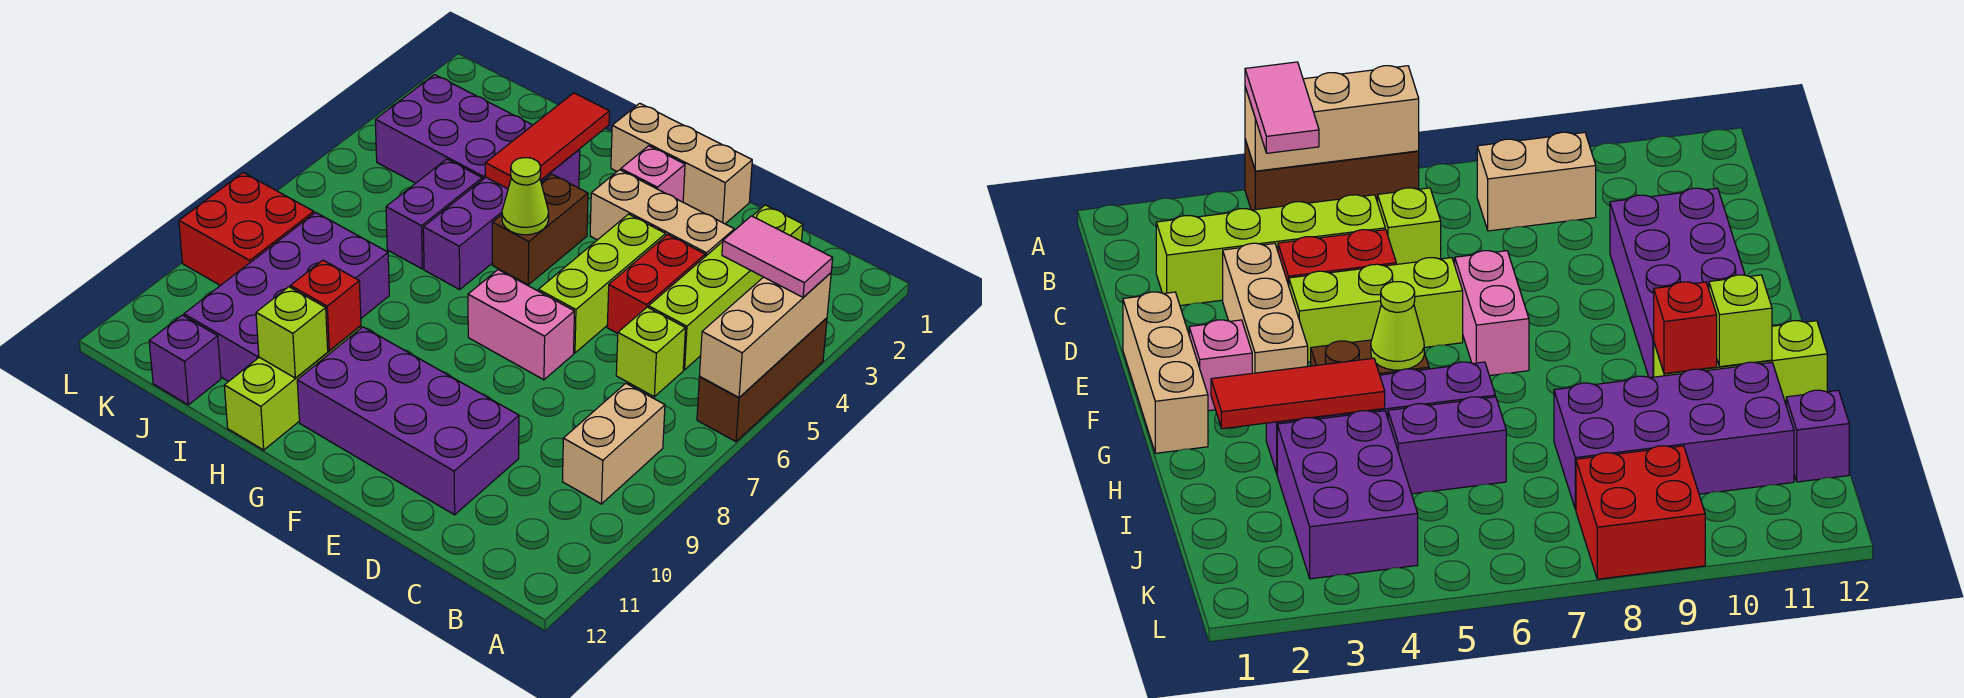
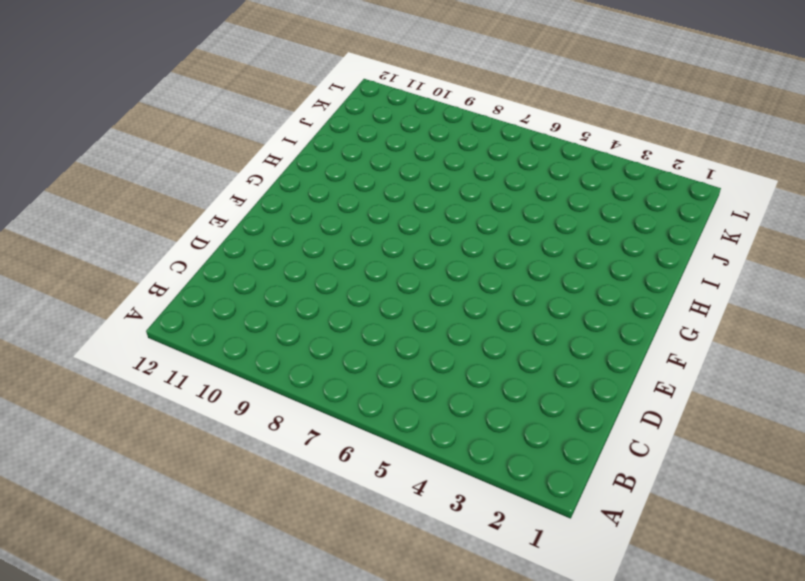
none -> brown 1x3 brick [697,318,827,442]
none -> tan 1x2 brick [562,383,665,504]
none -> lime 1x4 brick [649,205,803,370]

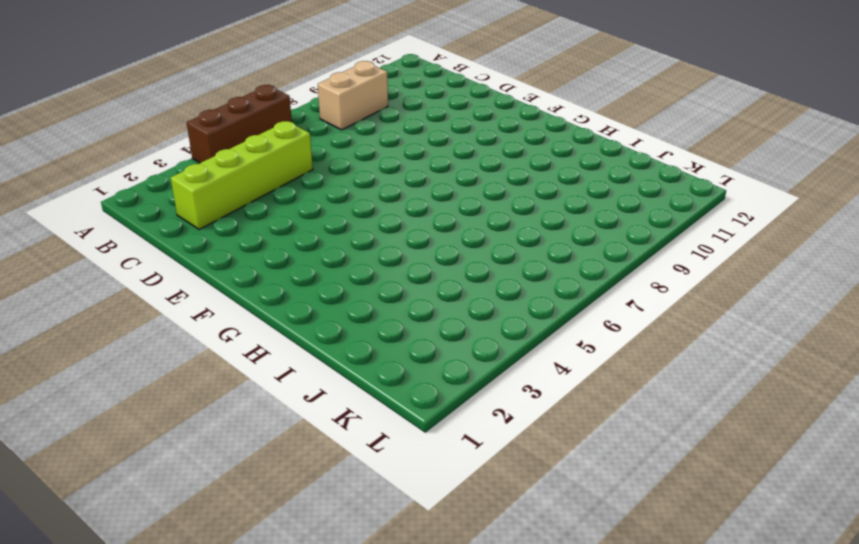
none -> lime 1x1 brick [616,307,686,397]
none -> tan 1x3 brick [590,170,734,257]
none -> red 1x2 brick [607,235,705,333]

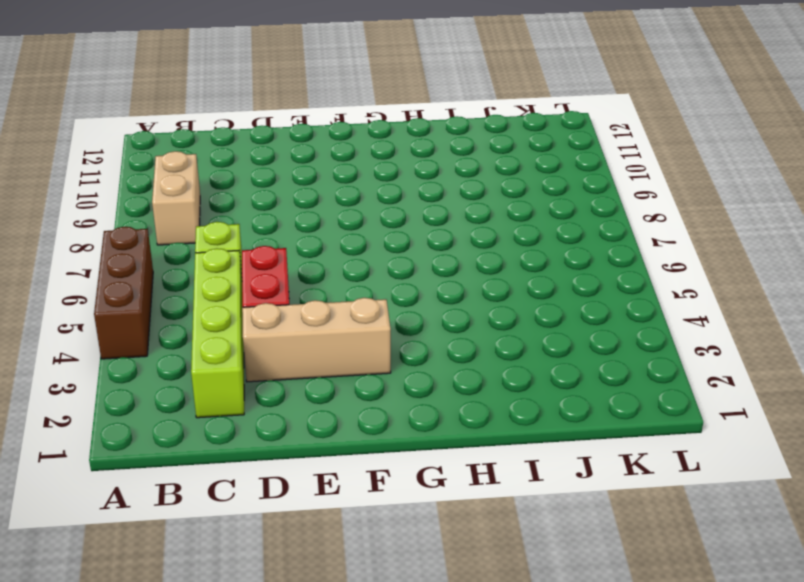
none -> purple 2x4 brick [297,327,519,515]
none -> tan 1x3 brick [611,103,752,224]
none -> lime 1x3 brick [538,214,666,353]

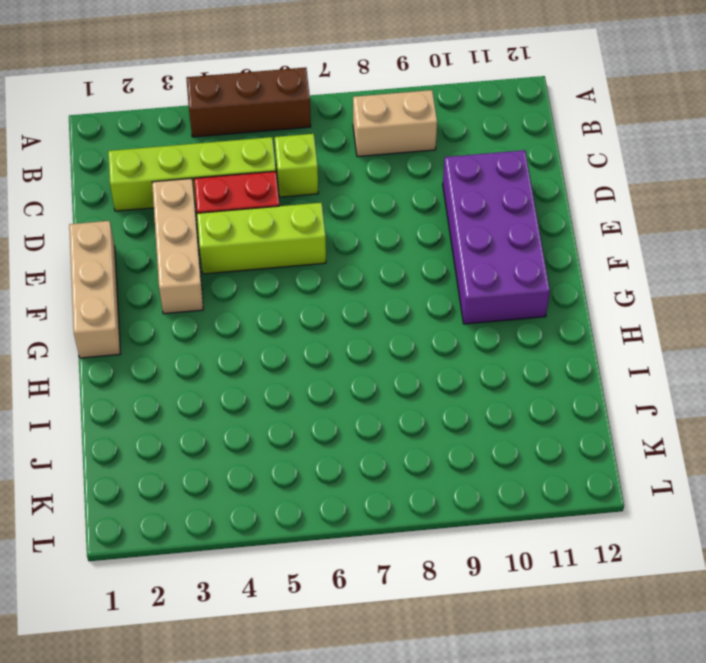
none -> pink 1x2 brick [468,270,574,380]
none -> pink 1x1 brick [621,146,685,202]
none -> brown 1x2 brick [492,174,588,285]

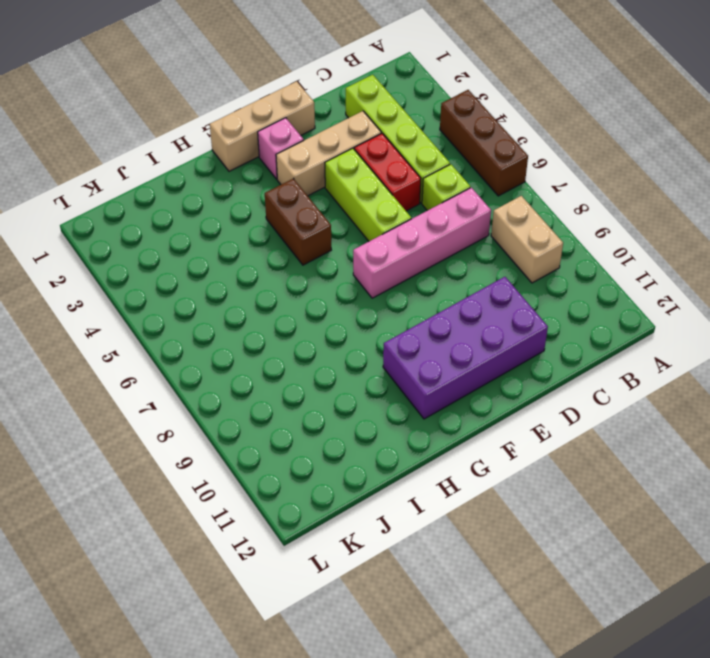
pink 1x4 brick [353,188,491,298] -> pink 1x2 brick [468,270,574,380]
none -> purple 1x4 brick [423,149,580,289]
none -> lime 1x3 brick [224,326,361,450]
none -> purple 2x3 brick [375,75,532,183]

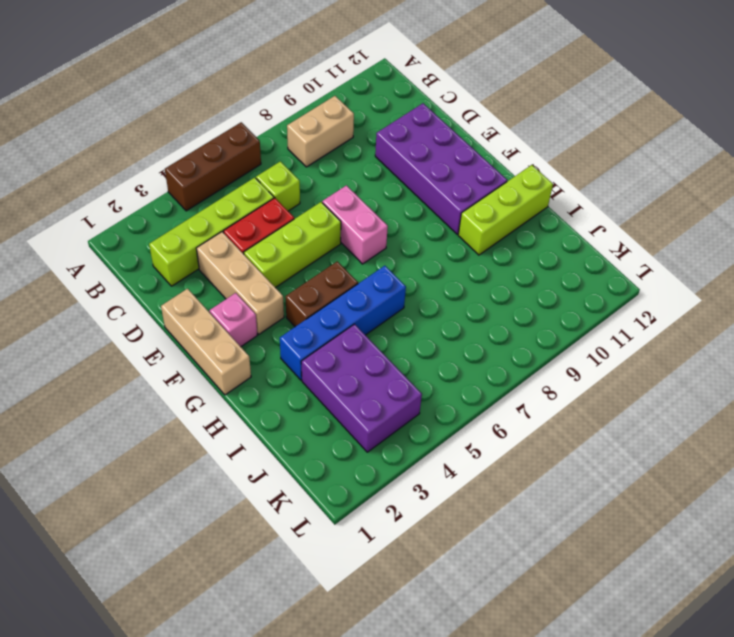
blue 1x4 brick [280,266,406,380] -> purple 1x4 brick [423,149,580,289]
none -> purple 1x2 brick [386,159,482,269]
none -> purple 2x4 brick [184,212,389,381]
none -> purple 1x1 brick [149,315,221,405]

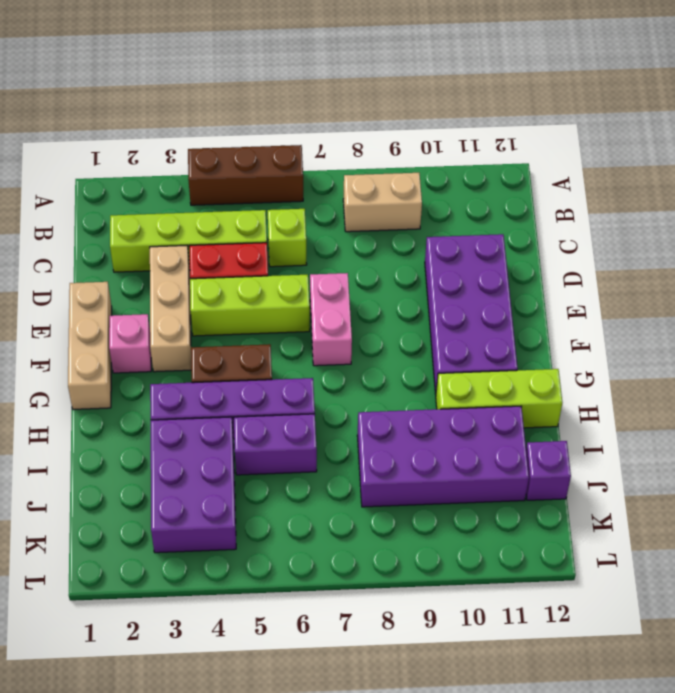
none -> red 2x2 brick [179,173,314,286]
none -> tan 1x3 brick [700,273,831,397]
none -> lime 1x1 cone [502,158,549,235]

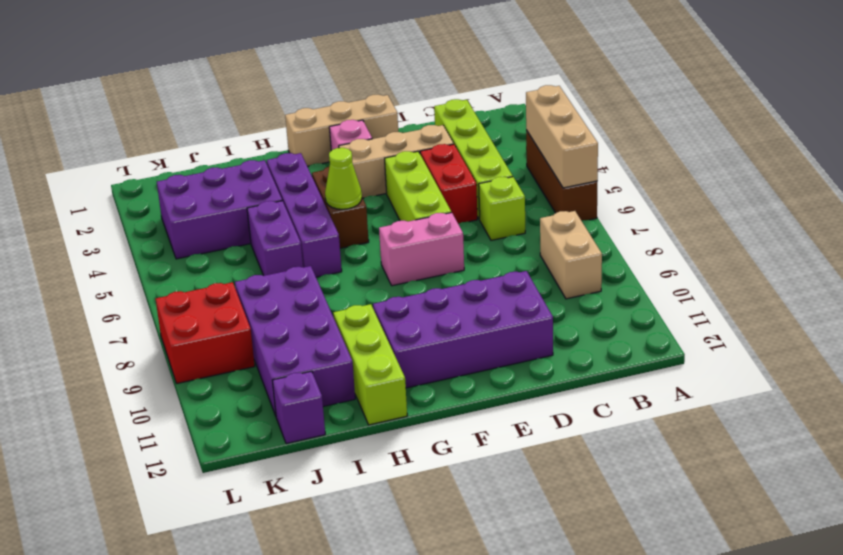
none -> red 1x3 tile [485,93,609,189]
none -> red 1x1 brick [291,260,361,351]
none -> lime 1x1 brick [256,287,328,378]

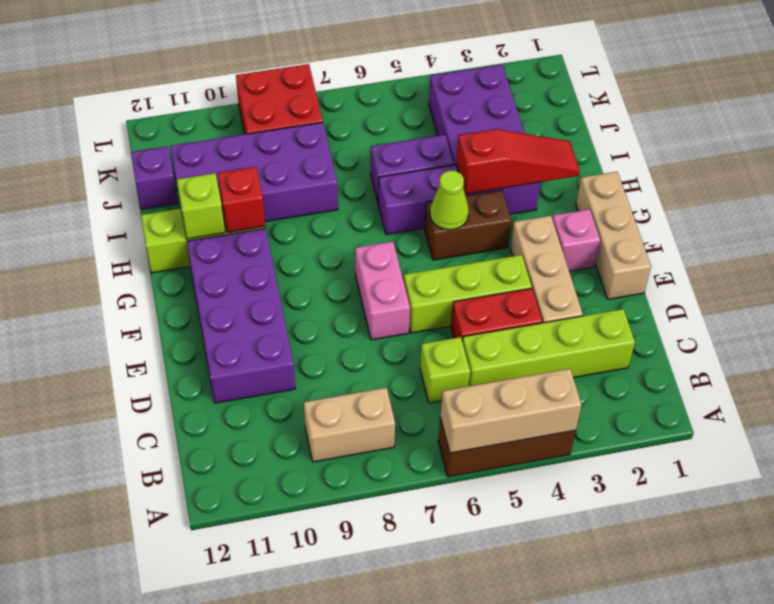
red 1x3 slope [456,129,580,194] -> red 1x3 tile [485,93,609,189]
none -> pink 1x2 tile [722,216,833,297]

